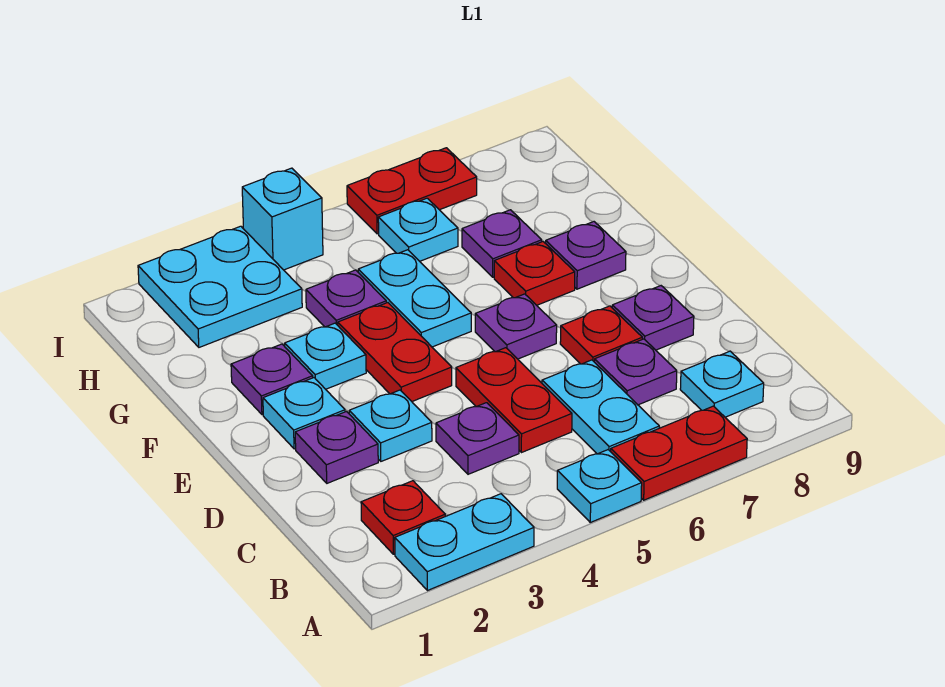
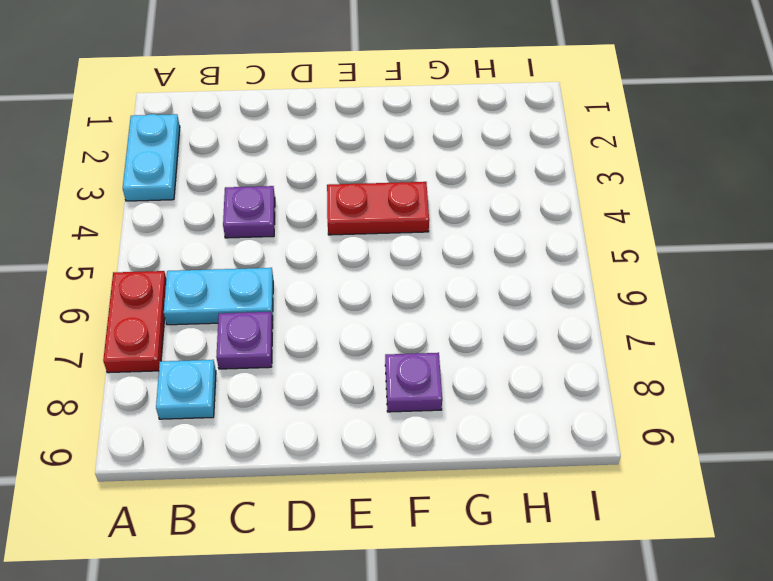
none -> cyan 1x1 plate [557,450,642,522]
none -> red 1x1 plate [361,481,445,554]
none -> red 1x2 plate [456,348,572,453]

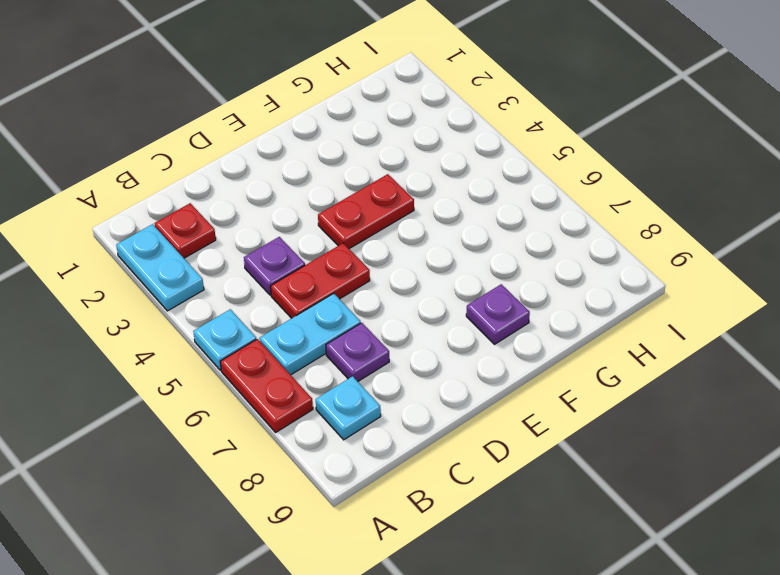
none -> purple 1x1 plate [295,412,378,483]
none -> cyan 1x1 plate [349,390,432,461]
none -> red 1x1 plate [560,306,642,364]

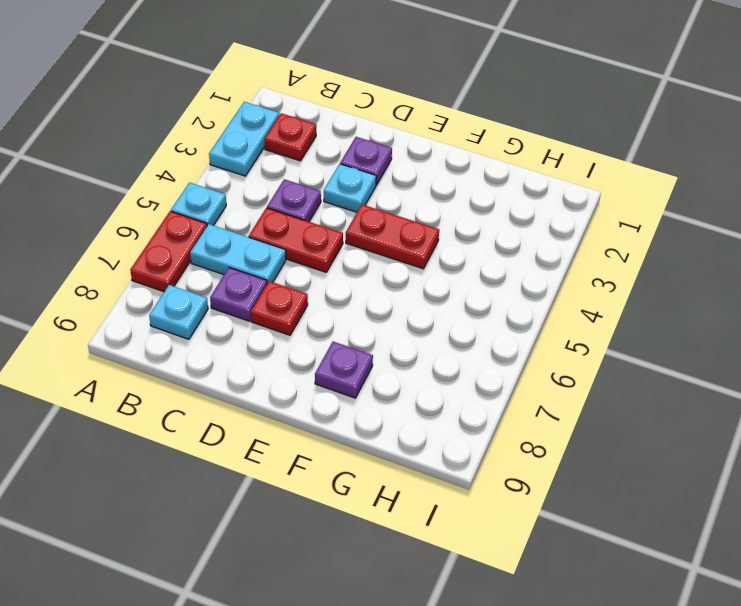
none -> purple 1x1 plate [612,286,694,350]
none -> cyan 1x1 plate [263,378,345,449]
none -> purple 1x1 plate [475,294,557,359]

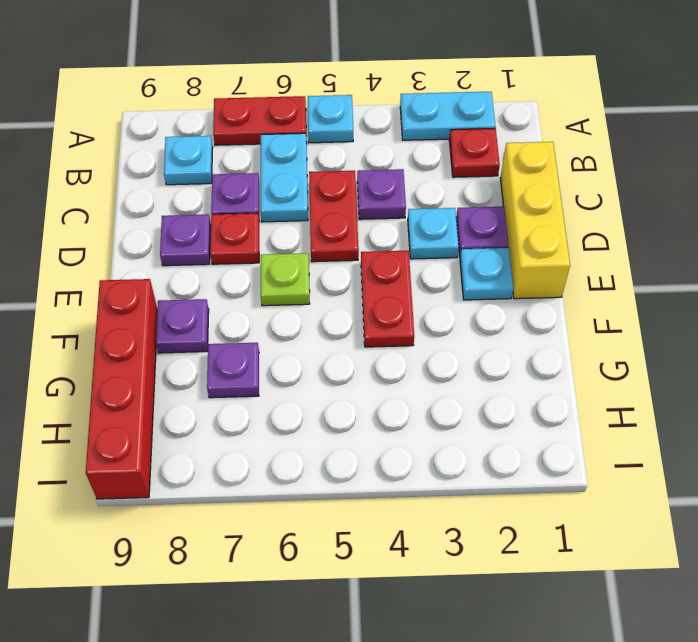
yellow 1x3 brick [500,142,570,299] -> none
lime 1x1 plate [261,253,310,306] -> purple 1x1 plate [475,294,557,359]
red 1x4 brick [86,279,157,499] -> none
none -> purple 1x1 plate [231,344,313,415]
none -> cyan 1x1 plate [285,323,366,389]
none -> cyan 1x2 plate [358,250,471,347]

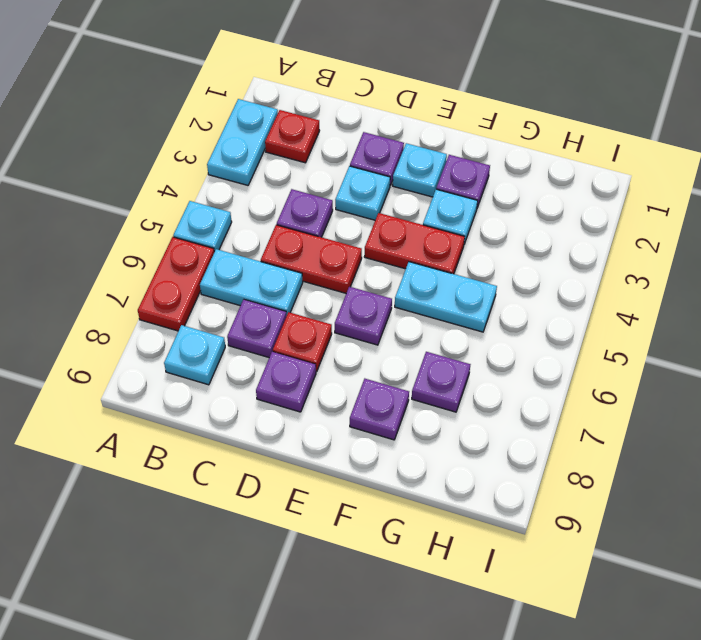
none -> red 1x1 plate [494,242,575,305]
none -> purple 1x1 plate [306,270,386,327]
none -> cyan 2x2 plate [138,226,302,347]

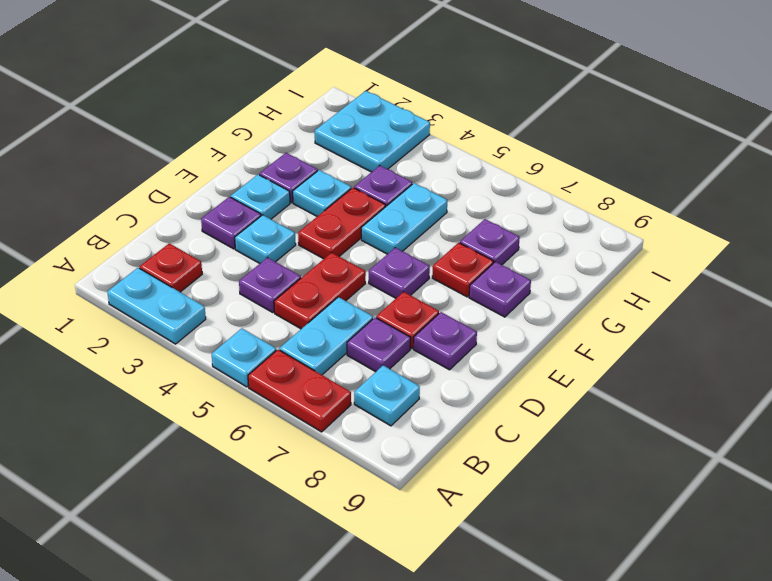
none -> cyan 1x1 plate [378,198,458,261]
none -> cyan 1x1 brick [242,168,323,270]
none -> red 1x2 plate [347,148,477,234]

